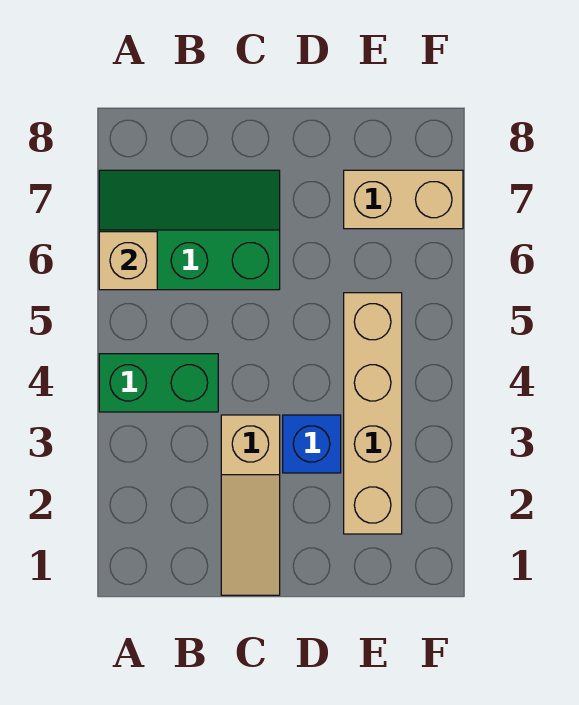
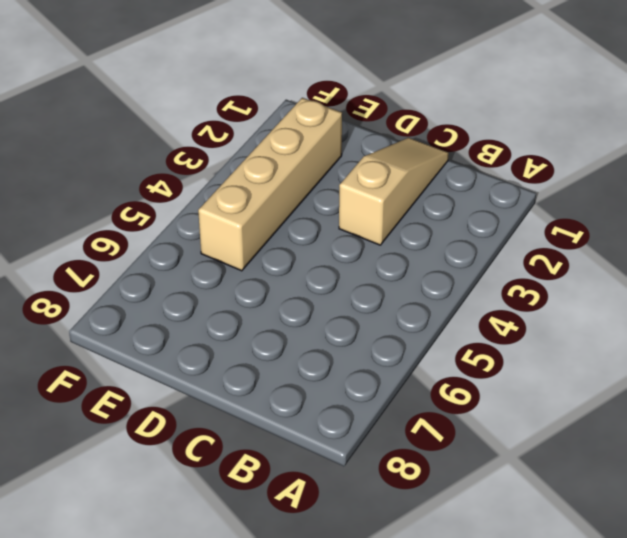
none -> green 1x2 brick [99,354,218,412]
none -> green 2x3 slope [99,170,280,290]

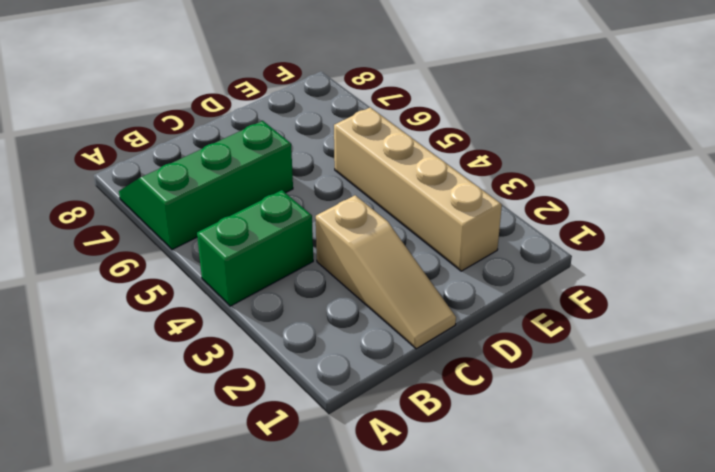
none -> blue 1x1 brick [283,415,341,473]
none -> tan 1x2 brick [344,170,463,229]

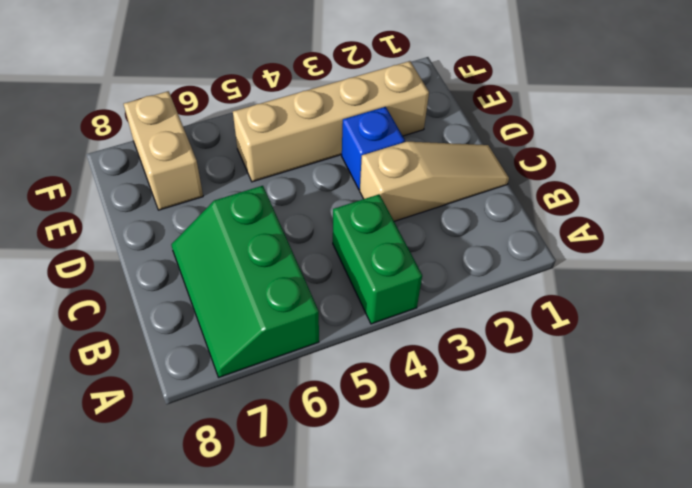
none -> tan 1x1 brick [99,232,157,290]

